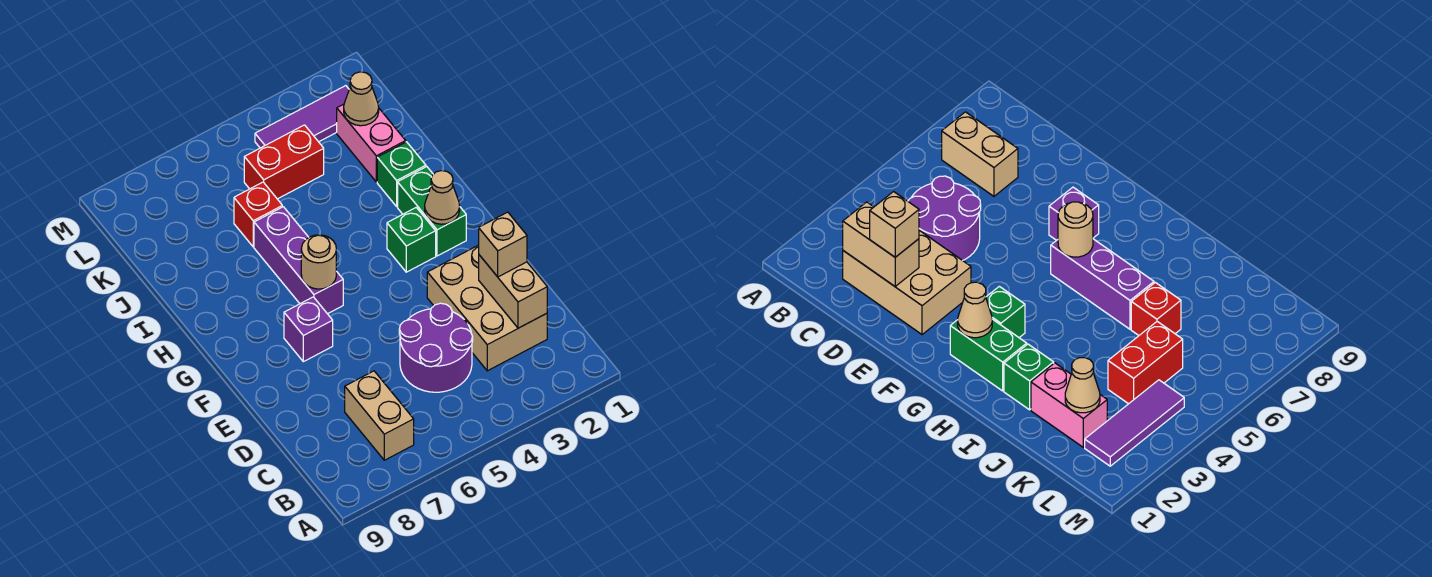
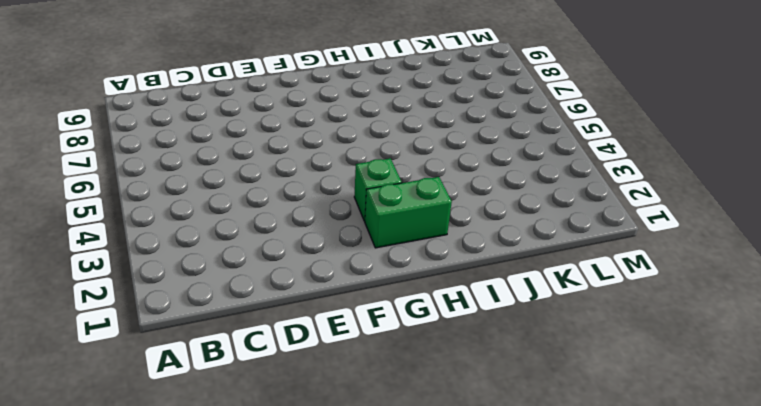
none -> tan 1x2 brick [345,371,414,460]
none -> tan 2x3 brick [427,245,547,371]
none -> purple 2x2 round brick [399,303,473,392]

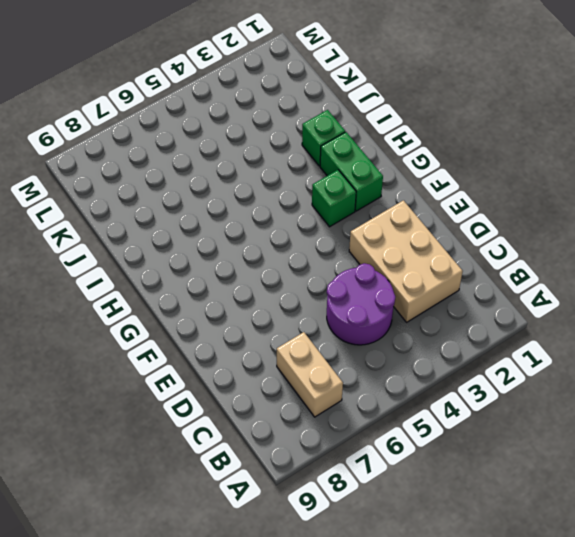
none -> purple 1x1 brick [284,297,333,362]
none -> purple 1x3 brick [254,207,343,314]
none -> pink 1x2 brick [337,104,406,182]

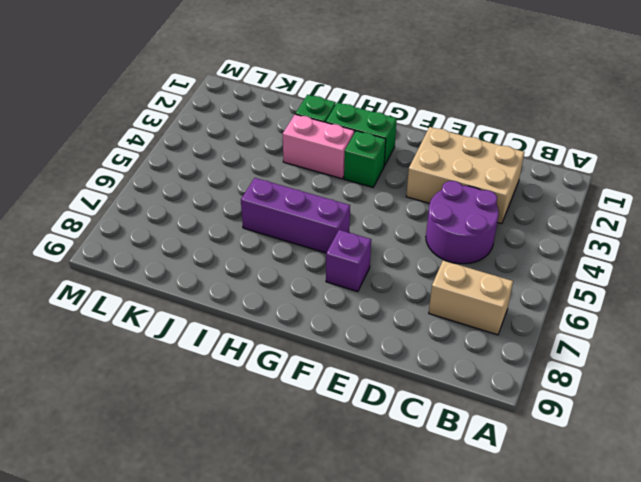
pink 1x2 brick [283,114,355,179] -> pink 1x2 brick moved to [337,104,406,182]
none -> red 1x1 brick [234,182,282,247]
none -> red 1x2 brick [244,125,324,199]
none -> purple 1x3 tile [255,86,349,148]

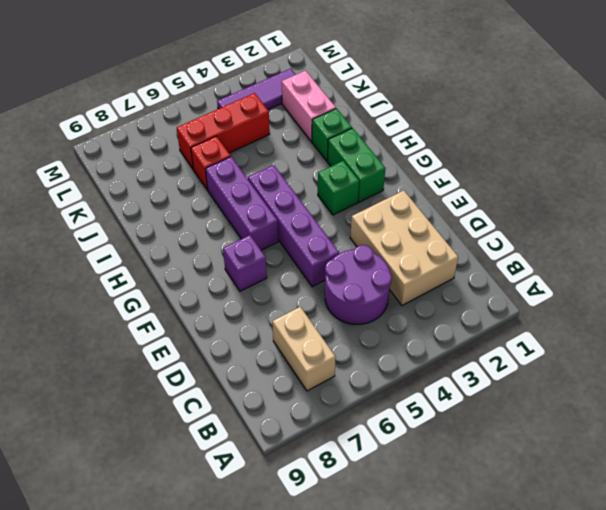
purple 1x4 brick [248,165,339,287] -> none
red 1x3 brick [177,93,270,169] -> red 1x2 brick [244,125,324,199]
none -> tan 1x2 brick [479,255,547,328]
none -> tan 1x1 cone [425,171,460,224]
none -> tan 1x1 round brick [301,235,336,289]

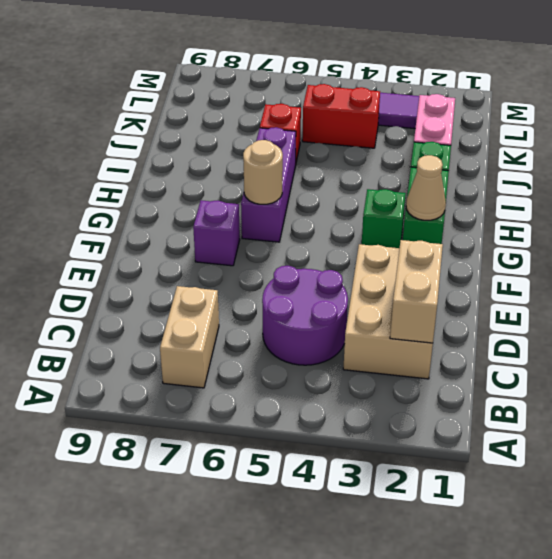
none -> tan 1x1 cone [344,72,379,126]
none -> tan 1x1 brick [479,212,527,277]

